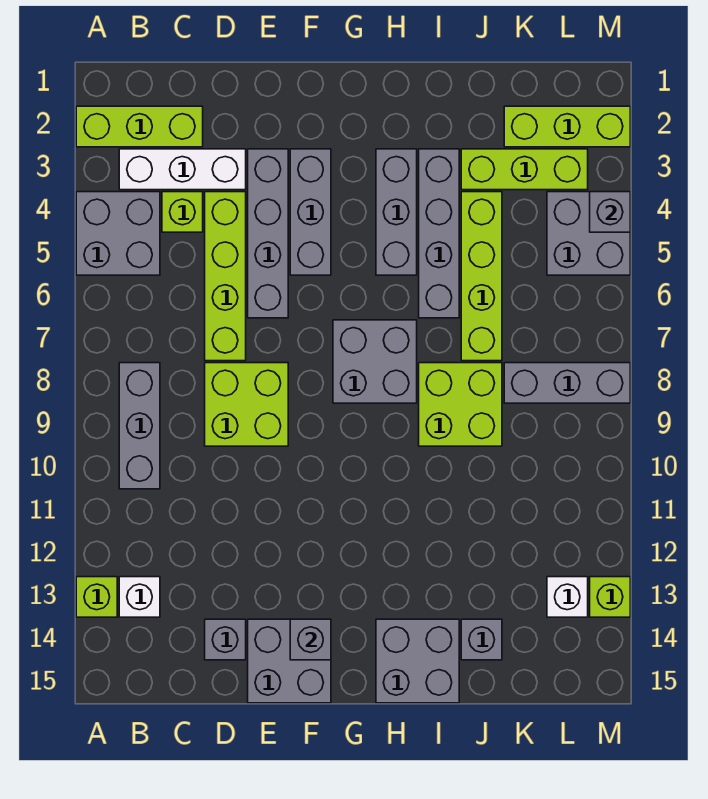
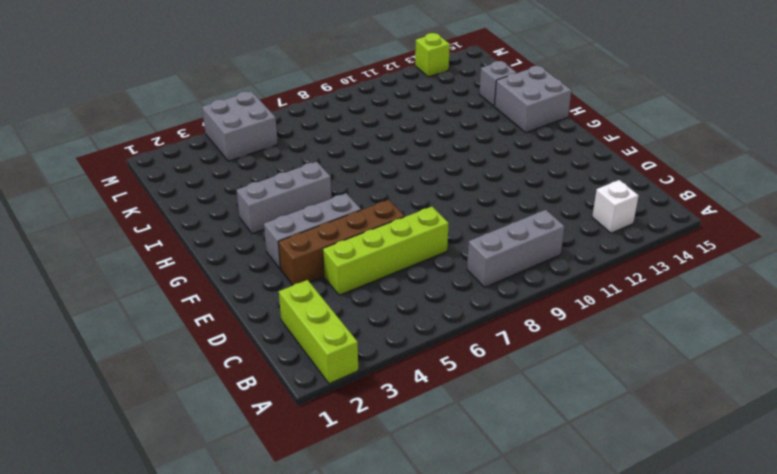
brown 1x4 brick [278,200,404,285] -> grey 1x4 brick [248,149,288,318]
none -> grey 2x2 brick [76,192,160,275]
none -> lime 1x1 brick [76,577,117,617]
none -> white 1x3 brick [119,149,246,190]

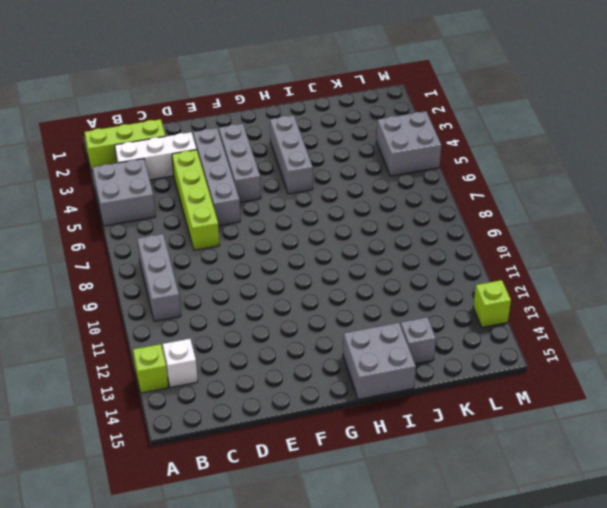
none -> lime 1x1 brick [162,192,203,232]
none -> lime 2x2 brick [205,363,288,446]
none -> grey 1x1 brick [205,619,246,660]

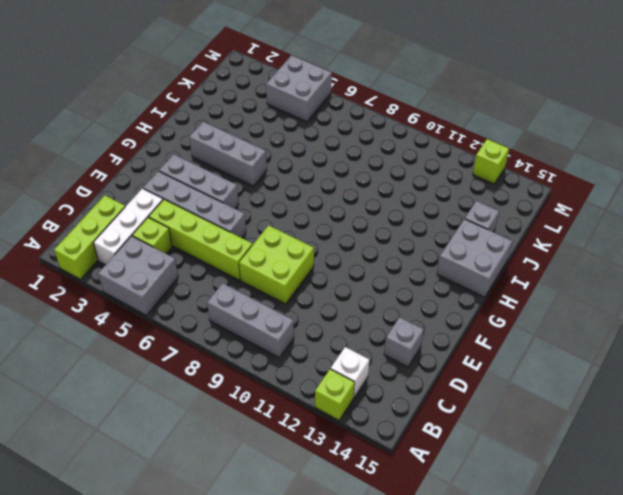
none -> grey 2x2 brick [248,619,331,703]
none -> grey 2x2 brick [333,320,417,403]
none -> grey 1x4 brick [419,149,459,318]

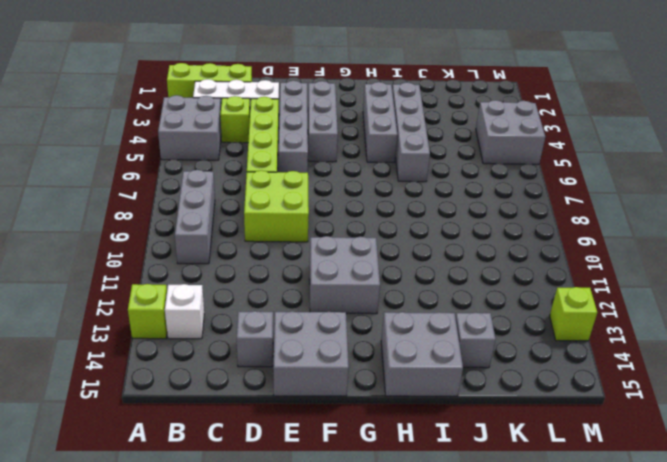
grey 2x2 brick [310,236,380,314] -> grey 2x2 brick moved to [333,320,417,403]
none -> lime 2x2 brick [419,363,502,446]
none -> lime 1x3 brick [461,149,588,190]
none -> lime 1x4 brick [461,192,502,361]

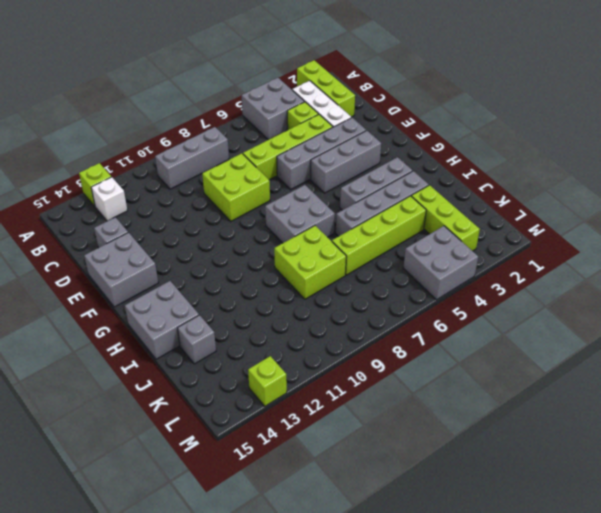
none -> lime 1x3 brick [504,106,630,147]
none -> grey 1x3 brick [504,363,630,403]
none -> white 1x1 brick [547,577,588,617]

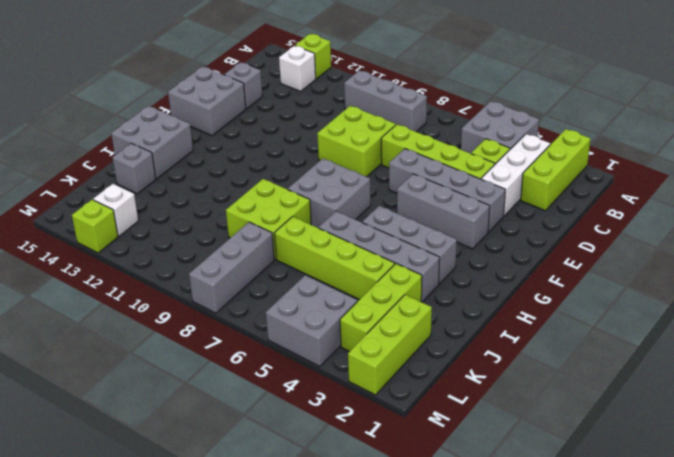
none -> grey 1x1 brick [290,619,331,660]
none -> grey 1x1 brick [590,192,630,232]

